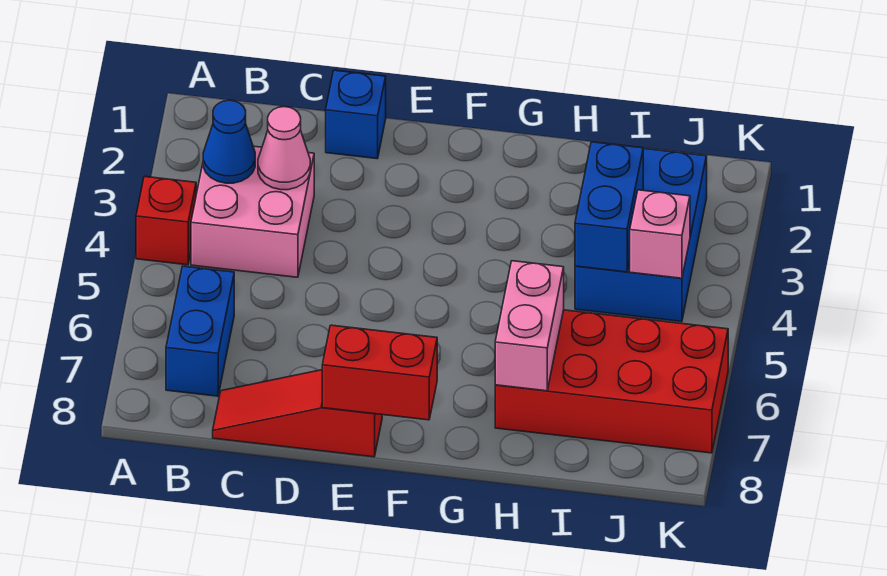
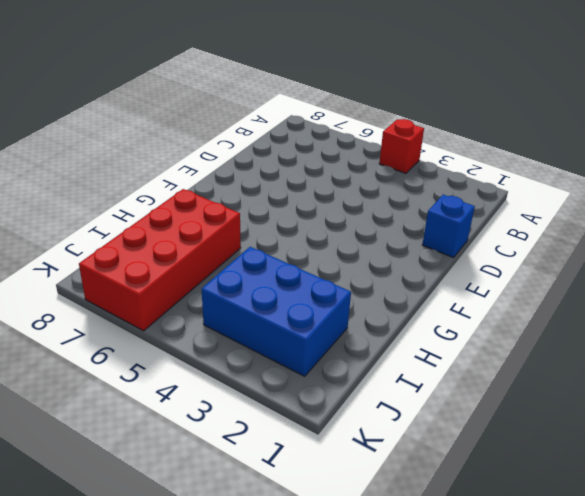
none -> pink 2x2 brick [191,146,314,277]
none -> blue 1x2 brick [166,266,234,396]
none -> red 1x3 slope [213,370,382,457]

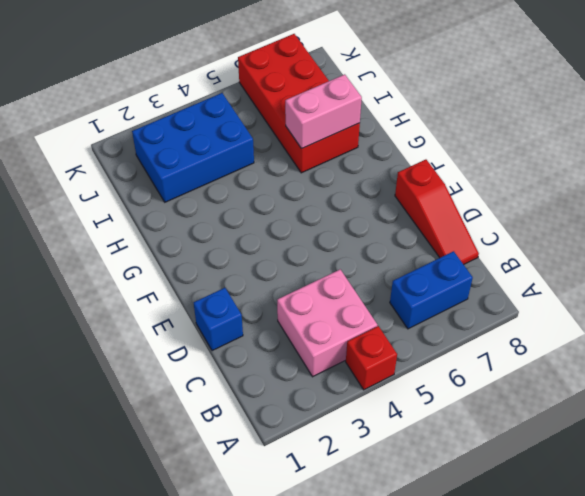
none -> blue 1x1 cone [203,100,255,183]
none -> pink 1x1 cone [258,107,310,190]
none -> red 1x2 brick [322,325,437,420]

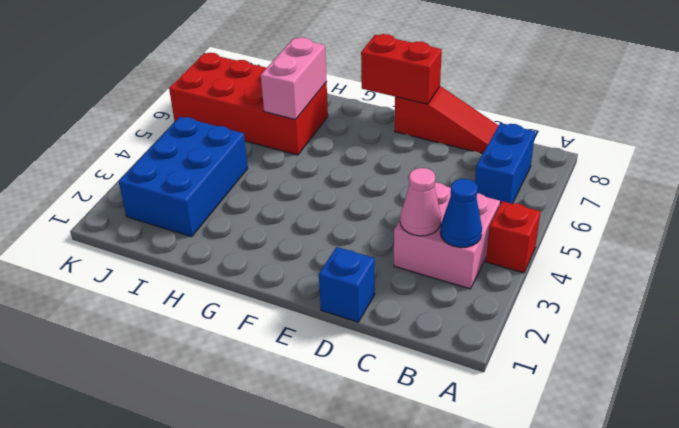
none -> blue 1x2 brick [575,142,643,272]
none -> pink 1x1 brick [630,190,690,278]

